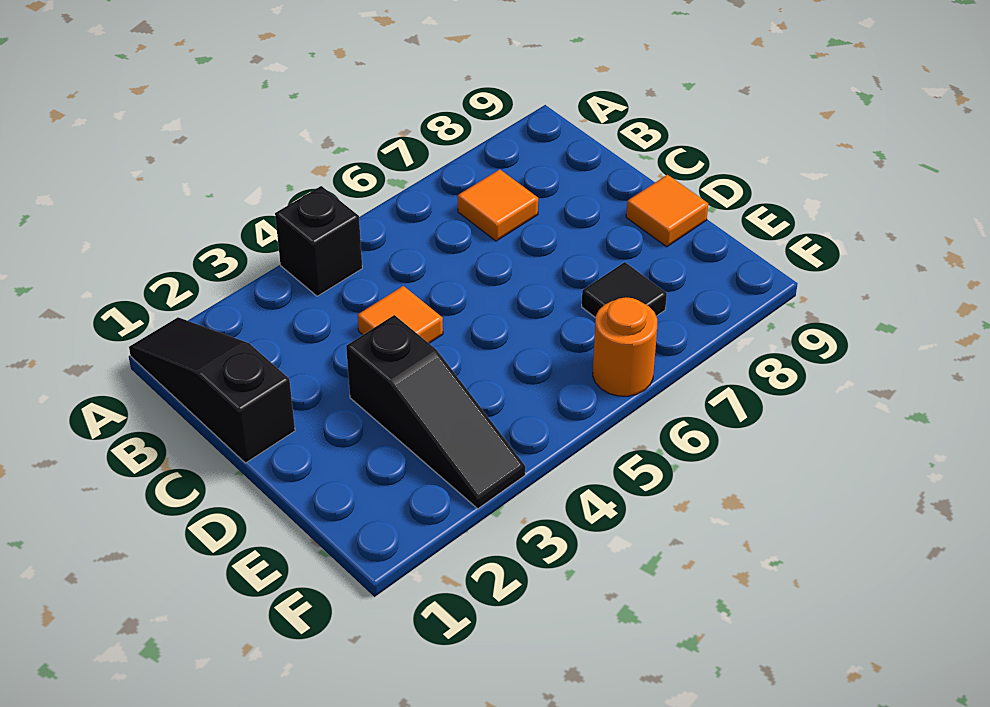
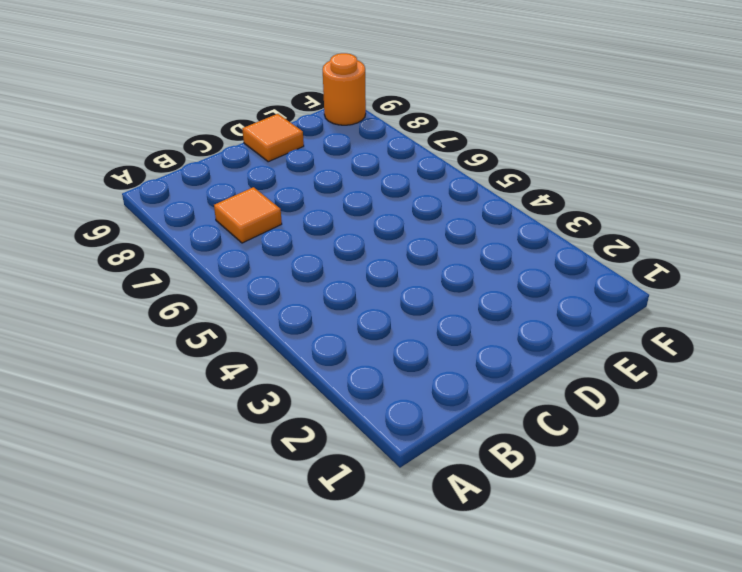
orange 1x1 round brick [323,53,366,125] -> orange 1x1 round brick moved to [593,297,657,396]
none -> black 1x3 slope [129,317,295,463]
none -> black 1x1 brick [275,186,362,296]

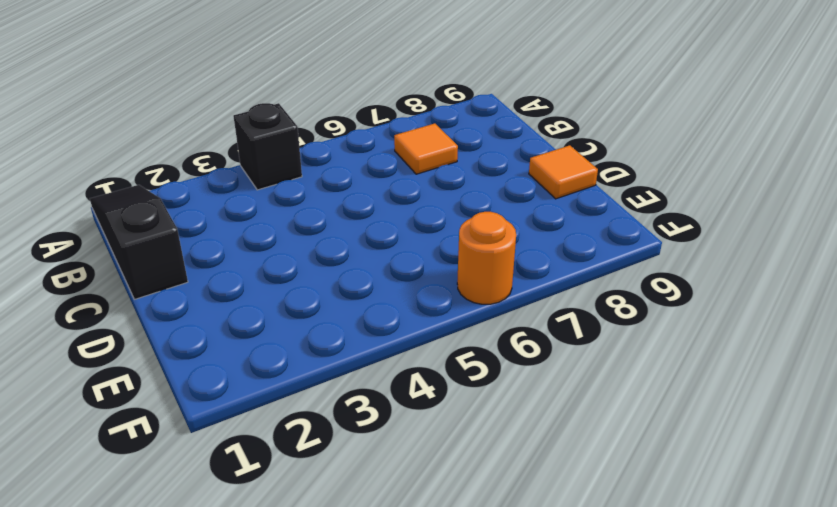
none -> orange 1x1 tile [357,286,443,343]
none -> black 1x3 slope [346,315,525,509]

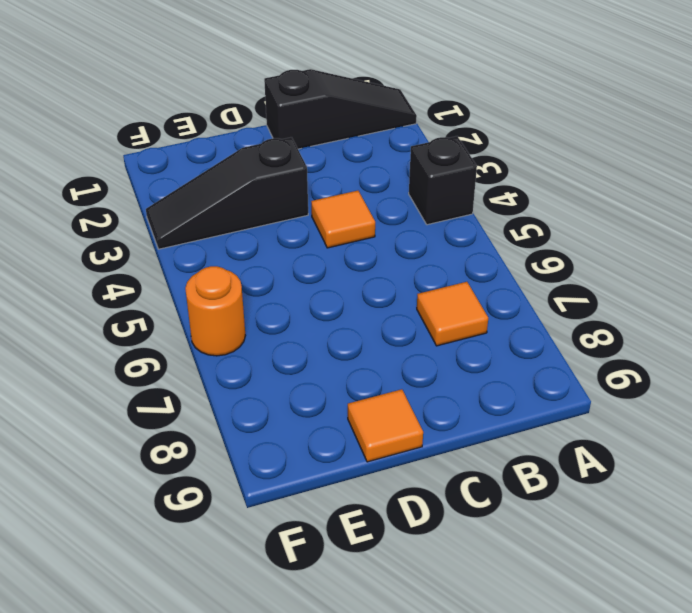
none -> black 1x1 tile [582,262,667,318]

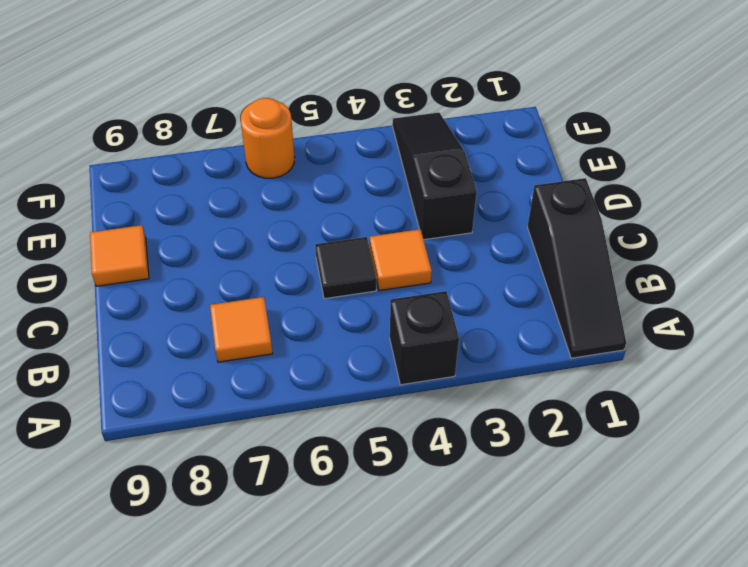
black 1x1 tile [315,237,376,299] -> black 1x1 tile moved to [582,262,667,318]

